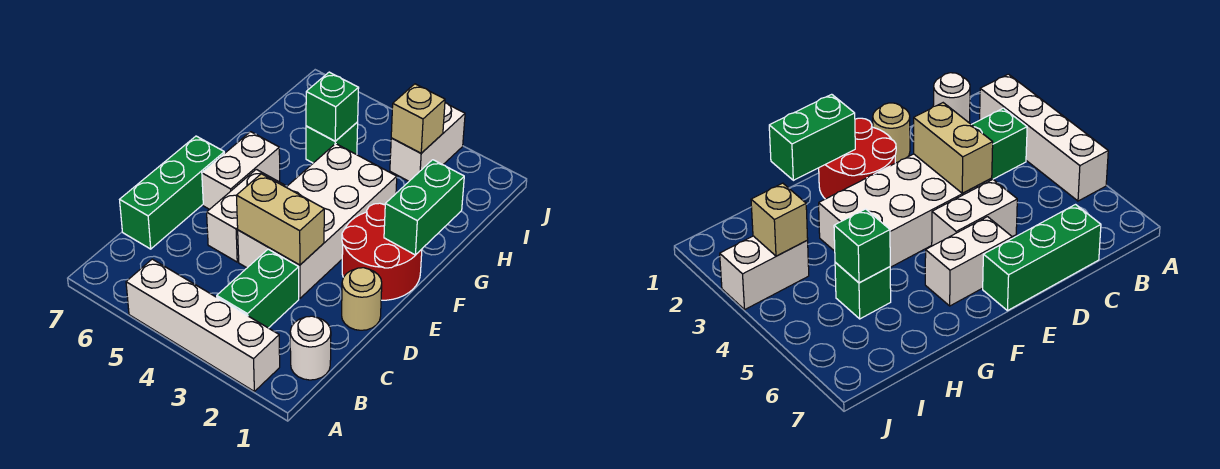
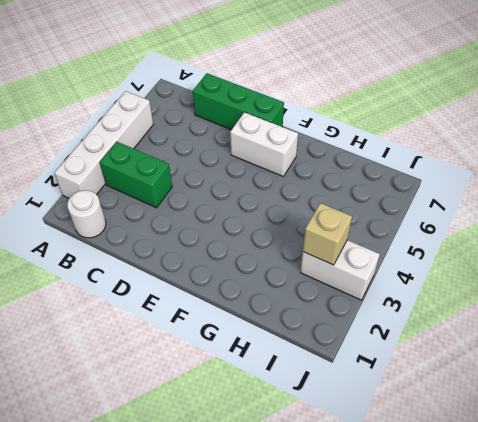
none -> tan 1x1 round brick [342,268,382,330]
none -> white 2x4 brick [238,144,397,298]
none -> white 1x2 brick [207,169,286,262]

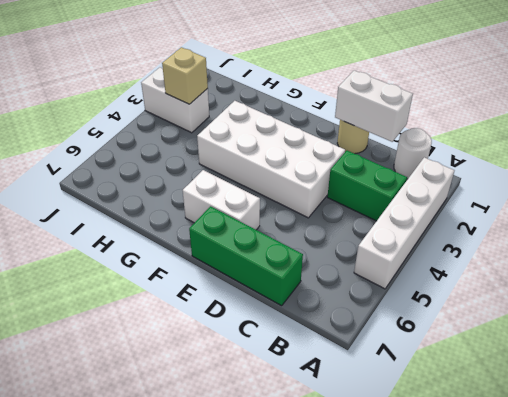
white 1x2 brick [335,70,413,142] -> white 1x2 brick moved to [207,169,286,262]
none -> red 2x2 round brick [342,203,422,300]
none -> green 1x1 brick [306,122,358,163]
none -> tan 1x2 brick [236,174,324,265]

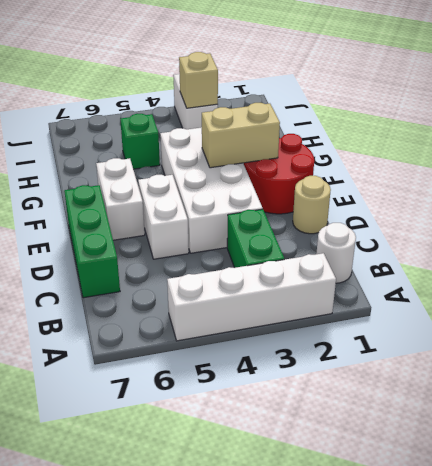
tan 1x2 brick [202,103,280,168] -> tan 1x2 brick moved to [236,174,324,265]
none -> green 1x2 brick [384,160,464,255]
none -> green 1x1 brick [306,72,359,141]

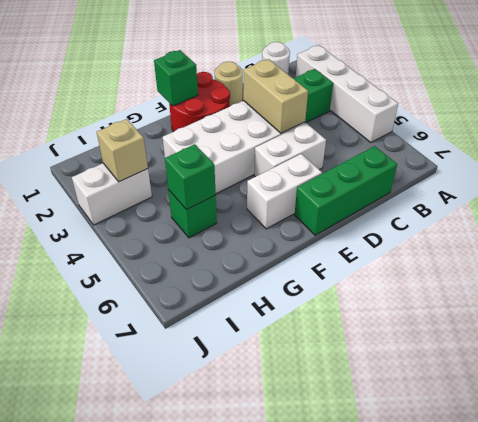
green 1x1 brick [154,50,198,106] -> green 1x2 brick [384,160,464,255]

